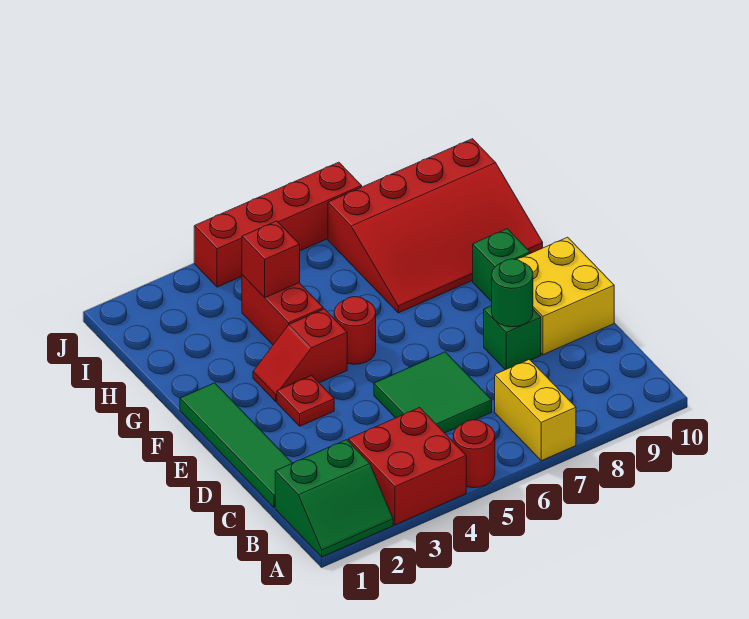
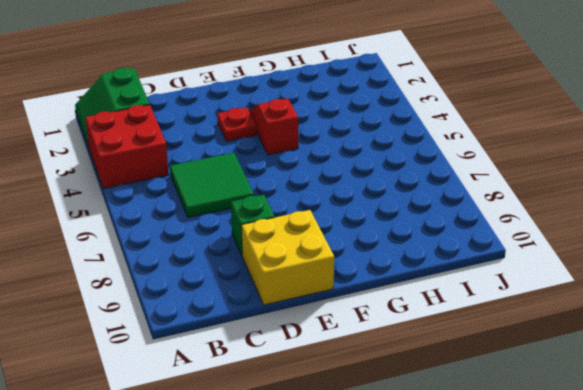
none -> red 1x1 round brick [453,420,495,488]
none -> yellow 1x2 brick [495,359,576,461]
none -> green 1x4 tile [180,383,292,508]

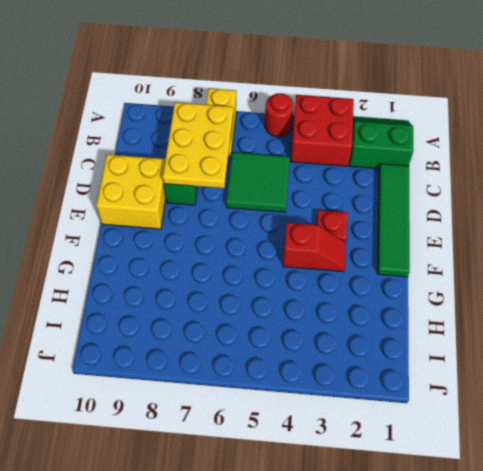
yellow 2x3 plate [163,102,233,188] -> green 1x1 round brick [492,259,533,327]
none -> red 1x1 round brick [334,297,376,364]
none -> green 1x1 brick [473,229,530,302]
none -> red 1x2 brick [242,275,323,345]

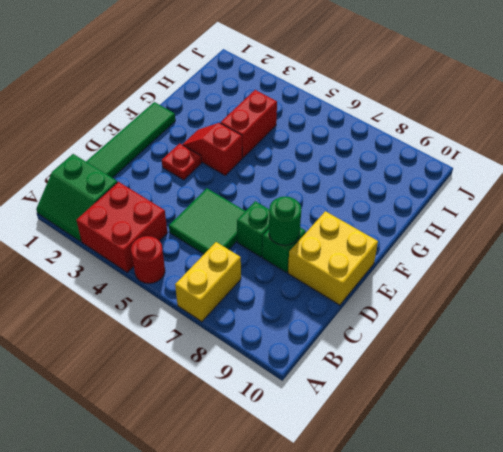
green 1x1 brick [237,201,269,257] -> green 1x1 brick moved to [473,229,530,302]
none -> red 1x1 round brick [334,297,376,364]
none -> red 3x4 slope [328,139,543,313]
none -> red 1x4 brick [194,162,362,287]

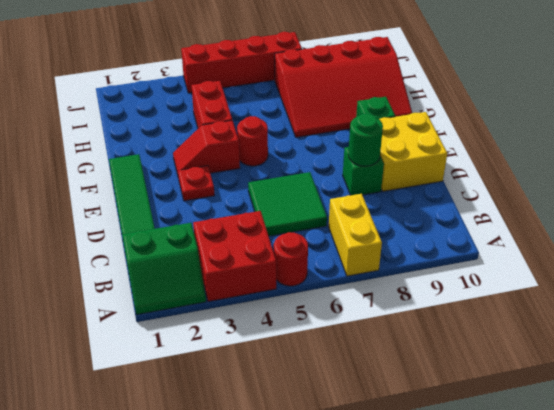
none -> red 1x1 brick [242,221,300,298]

